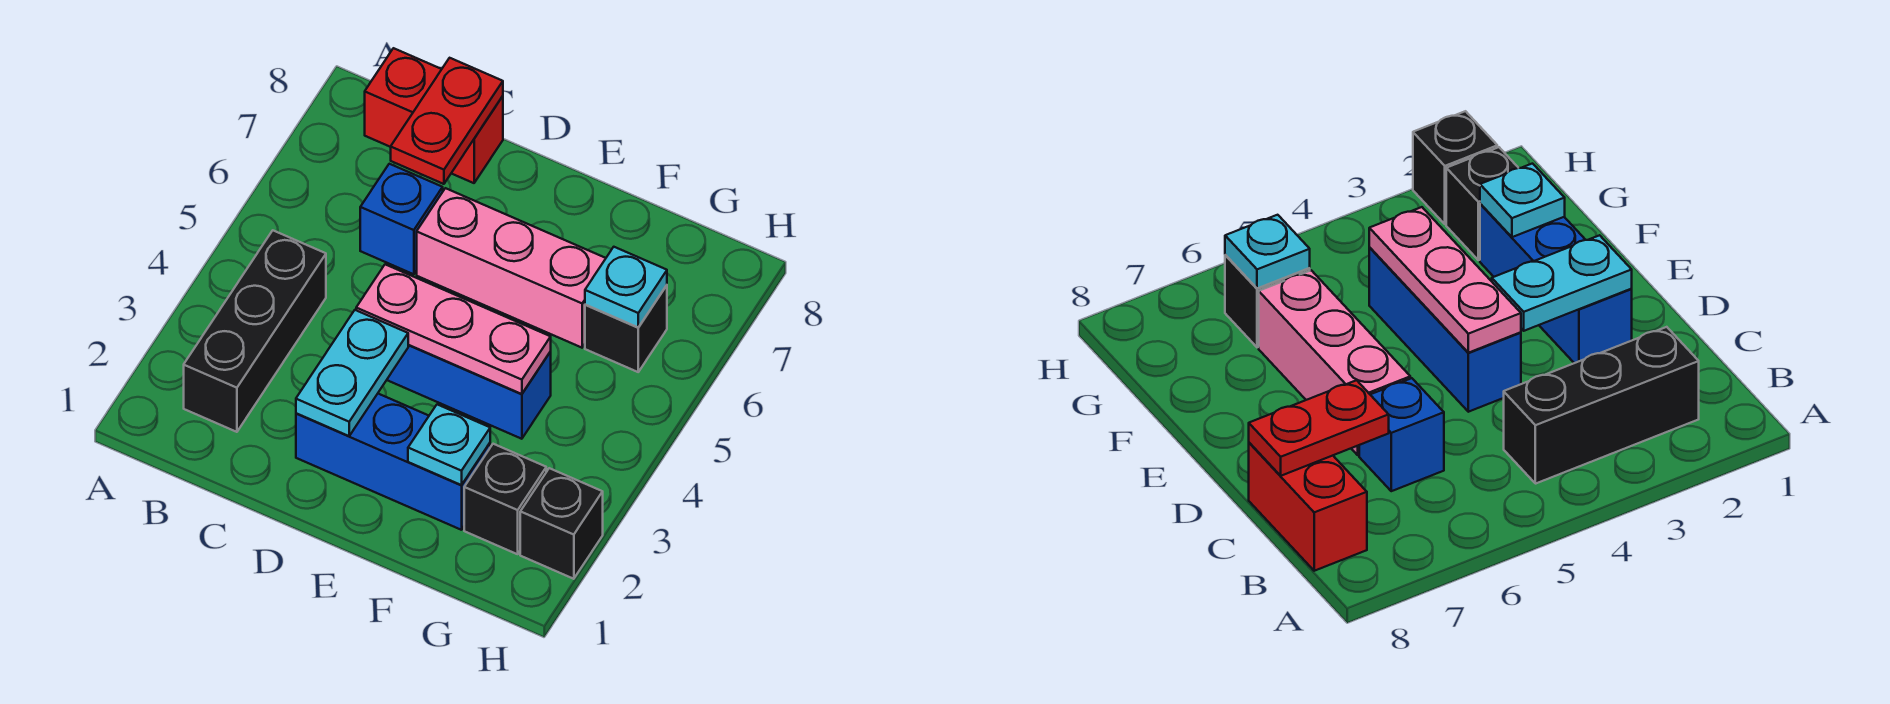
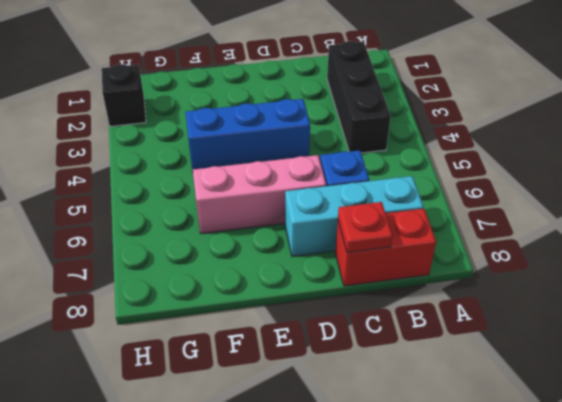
cyan 1x3 brick [285,176,424,256] -> none
red 1x1 plate [338,202,393,253] -> red 1x2 plate [391,58,503,184]
none -> blue 1x3 brick [296,394,490,530]
none -> black 1x1 brick [464,444,546,554]
none -> black 1x1 brick [585,285,667,372]

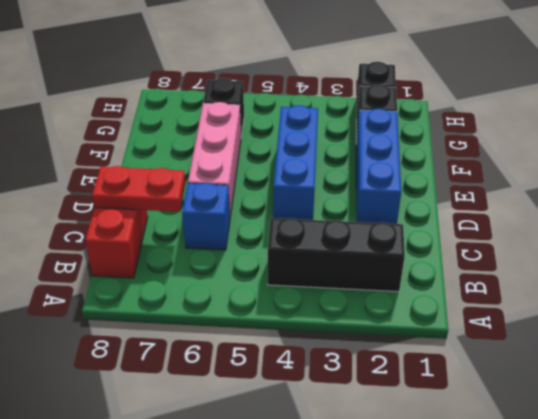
none -> cyan 1x2 plate [296,310,408,436]
none -> pink 1x3 plate [356,264,551,394]
none -> cyan 1x1 plate [408,404,490,485]

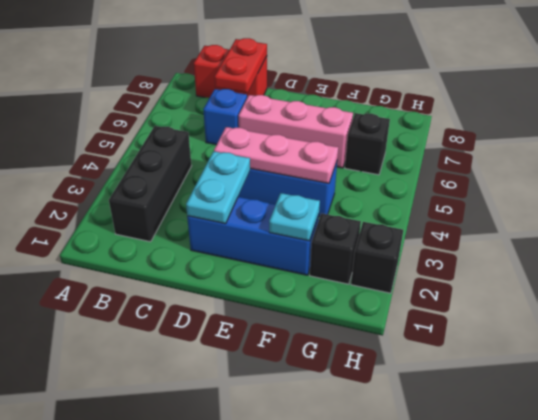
none -> cyan 1x1 plate [585,247,667,327]

